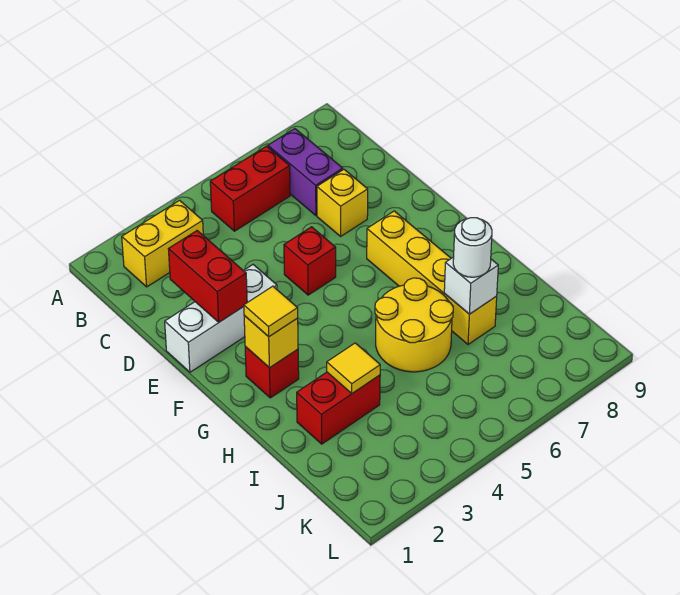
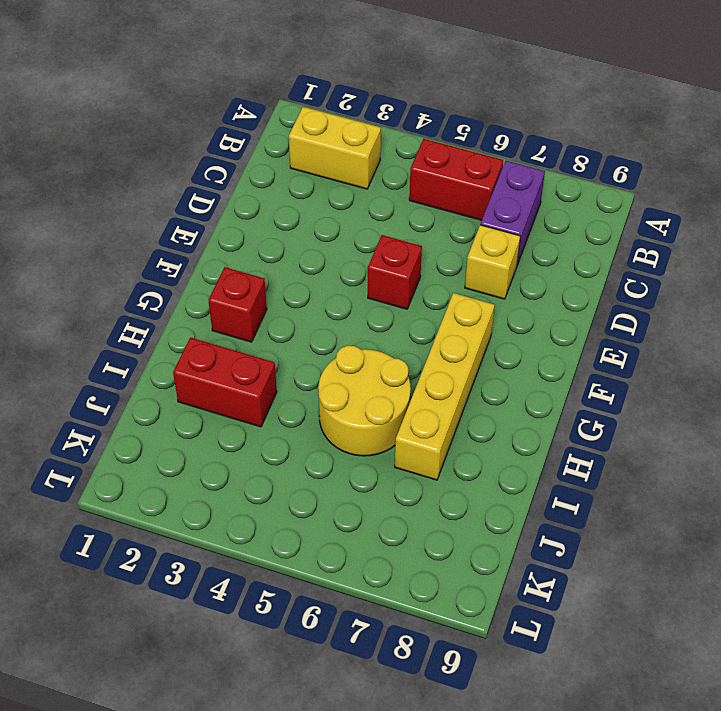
none -> white 1x3 brick [165,265,277,372]
none -> red 1x2 brick [168,231,247,322]
none -> yellow 1x1 brick [244,316,298,368]

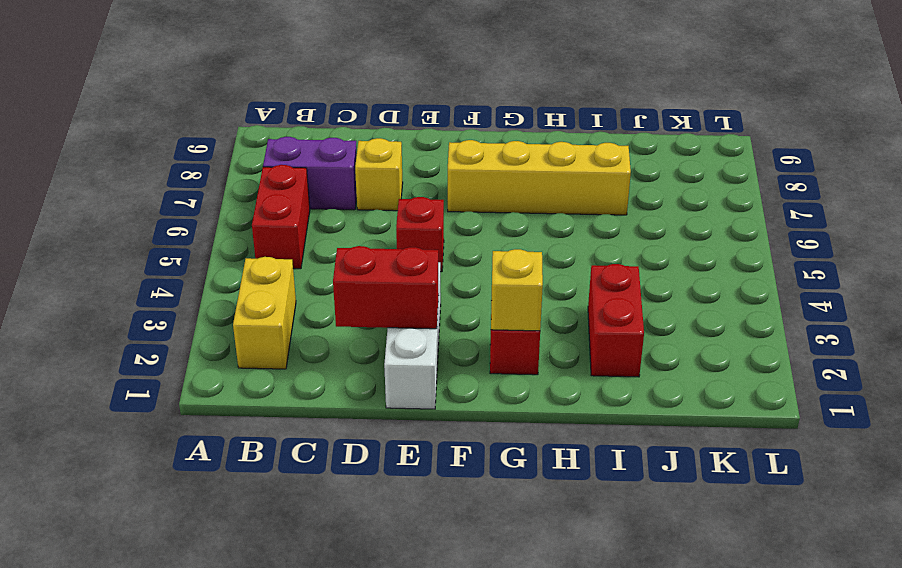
none -> yellow 2x2 round brick [375,278,453,372]
none -> yellow 1x1 tile [327,343,380,393]
none -> white 1x1 brick [444,257,498,314]

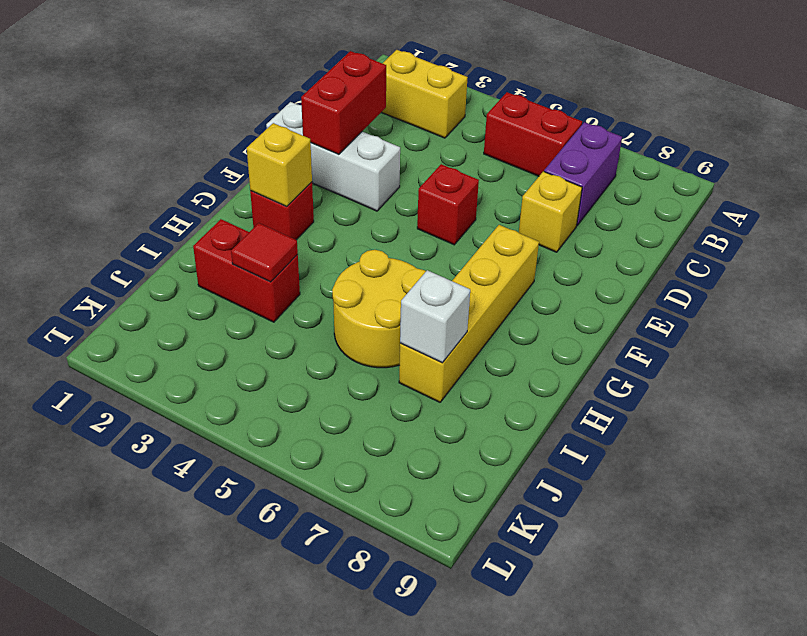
red 1x1 tile [231,223,298,282] -> yellow 1x1 tile [327,343,380,393]
none -> yellow 1x1 tile [244,286,298,337]
none -> white 1x1 round brick [453,218,492,277]

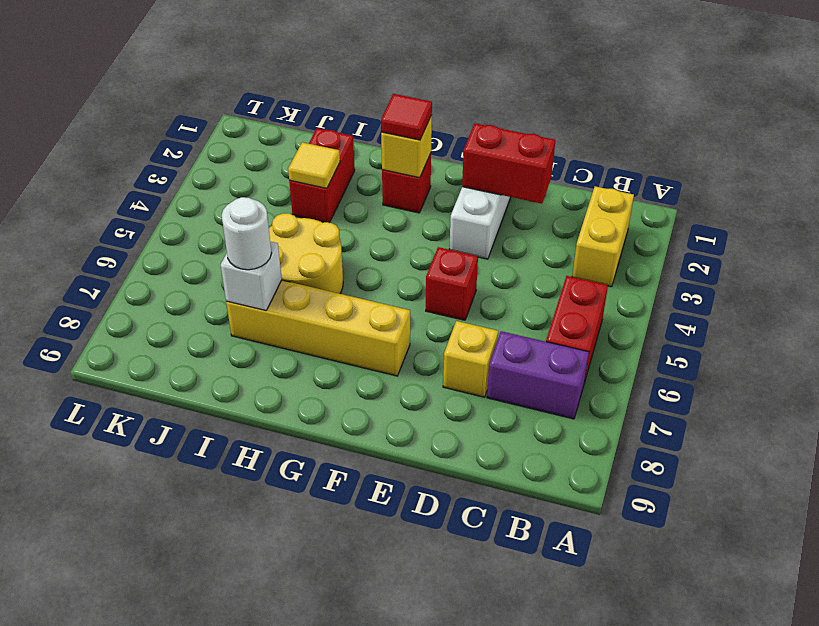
red 1x1 tile [381,94,432,140] -> yellow 1x1 tile [244,286,298,337]

